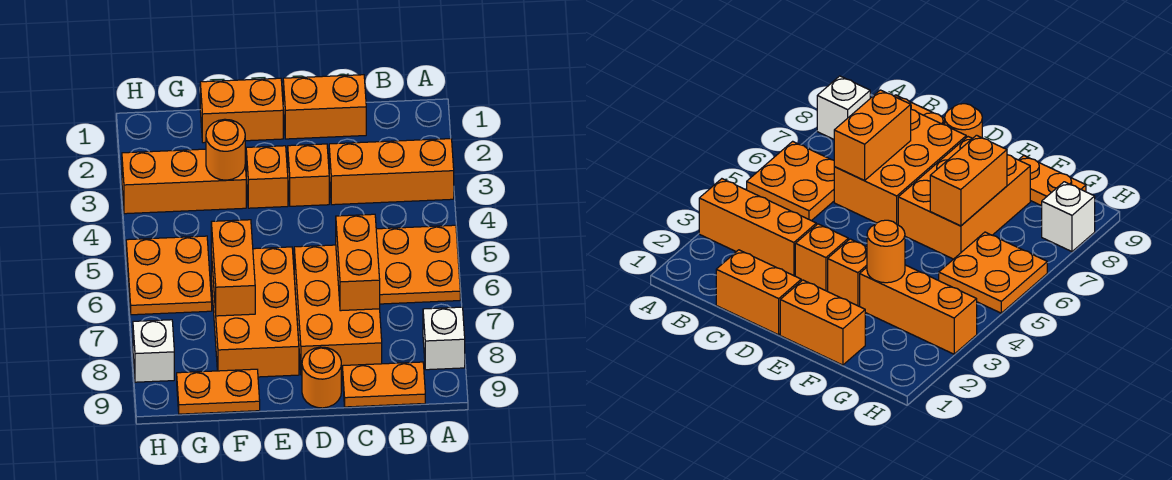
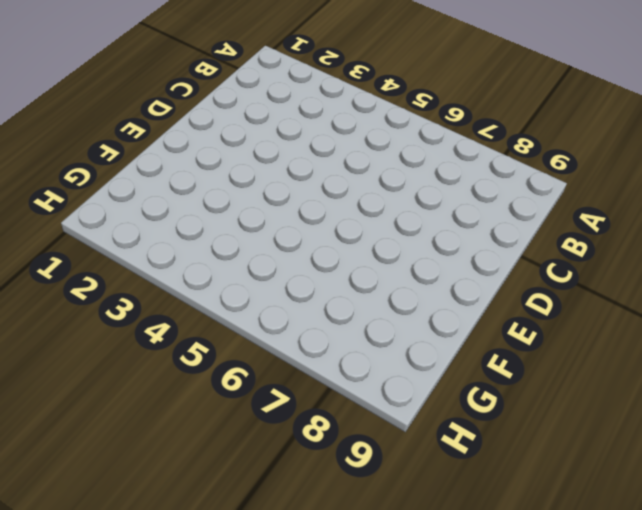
none -> orange 1x3 brick [329,139,454,205]
none -> orange 2x2 plate [376,225,460,304]
none -> white 1x1 brick [423,307,465,370]

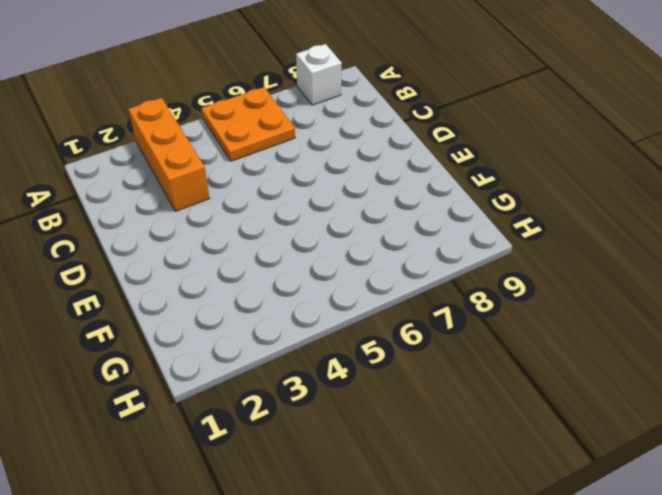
none -> orange 1x2 plate [342,362,425,407]
none -> orange 1x2 brick [283,75,366,139]
none -> orange 2x3 brick [294,245,382,375]

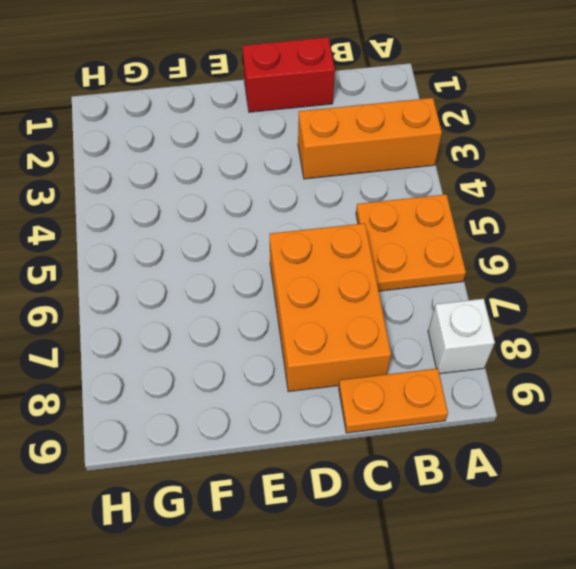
red 1x2 brick [243,37,335,112] -> orange 1x2 brick [283,75,366,139]
none -> orange 1x1 brick [288,144,329,206]
none -> orange 1x1 round brick [302,347,341,408]
none -> orange 1x2 brick [200,78,283,143]

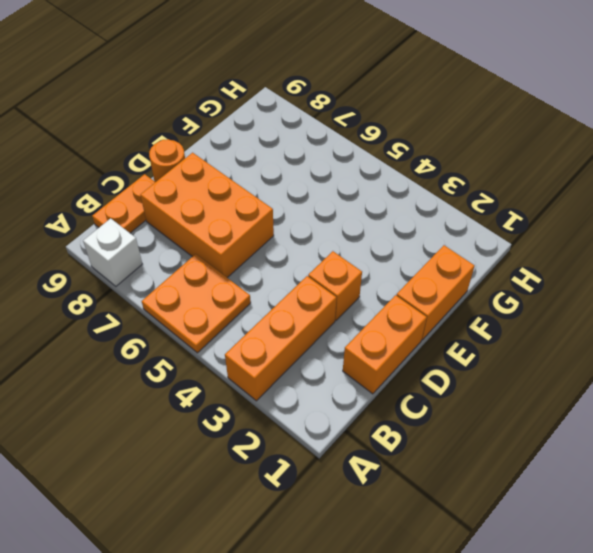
none -> orange 1x1 brick [246,146,288,208]
none -> orange 2x3 brick [211,247,299,377]
none -> orange 1x3 brick [122,149,246,214]

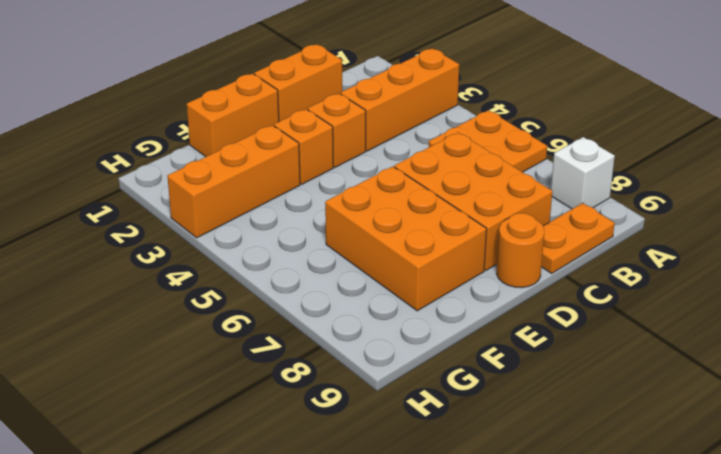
none -> orange 1x2 plate [177,369,260,414]
none -> orange 2x2 plate [126,236,212,315]
none -> white 1x1 brick [133,320,174,382]

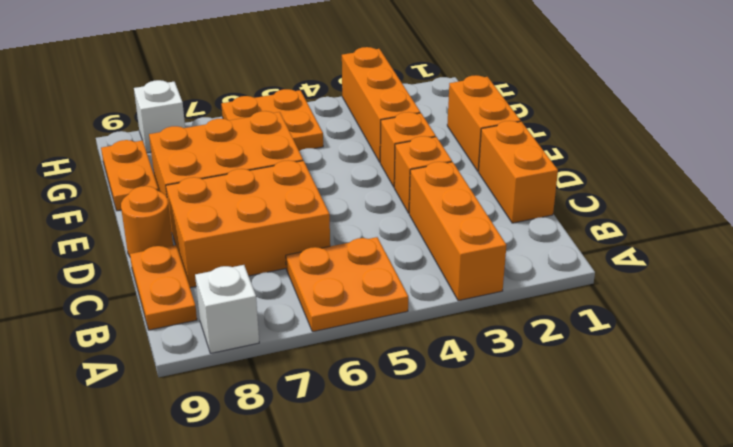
none -> orange 1x2 brick [336,214,380,311]
none -> orange 1x1 round brick [206,119,245,180]
none -> orange 1x2 brick [211,220,255,316]

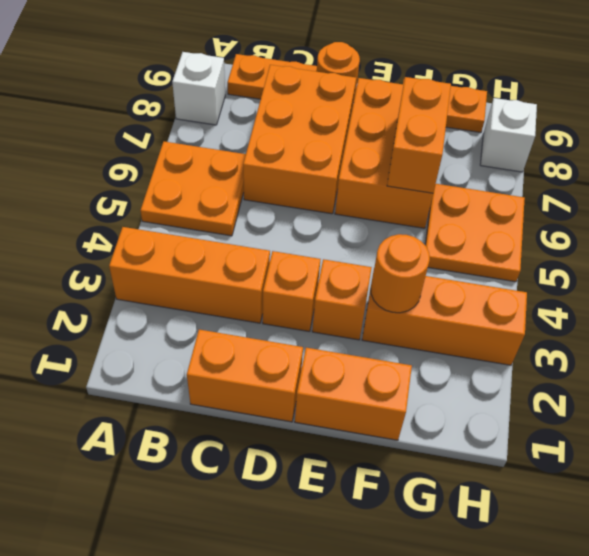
none -> orange 1x2 brick [336,214,380,311]

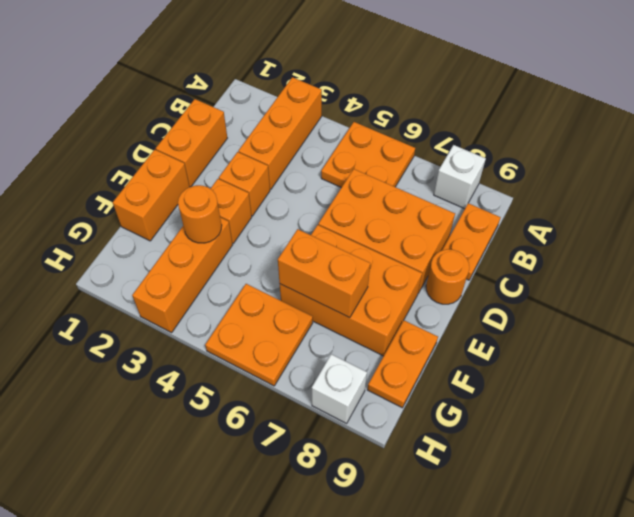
none -> orange 1x2 brick [336,214,380,311]

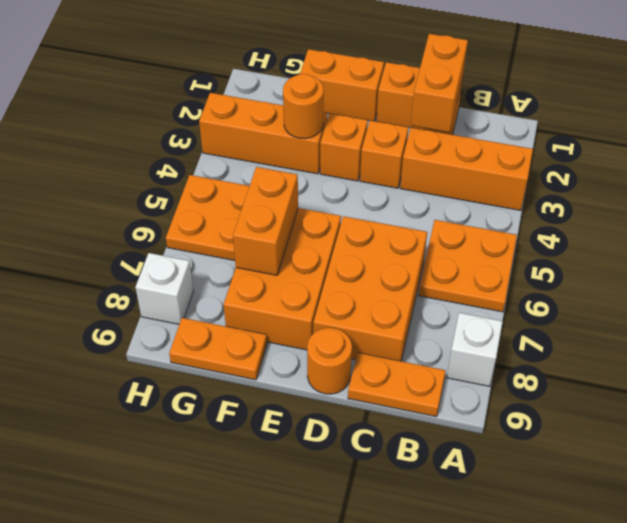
orange 1x2 brick [411,34,468,132] -> orange 1x2 brick moved to [336,214,380,311]

